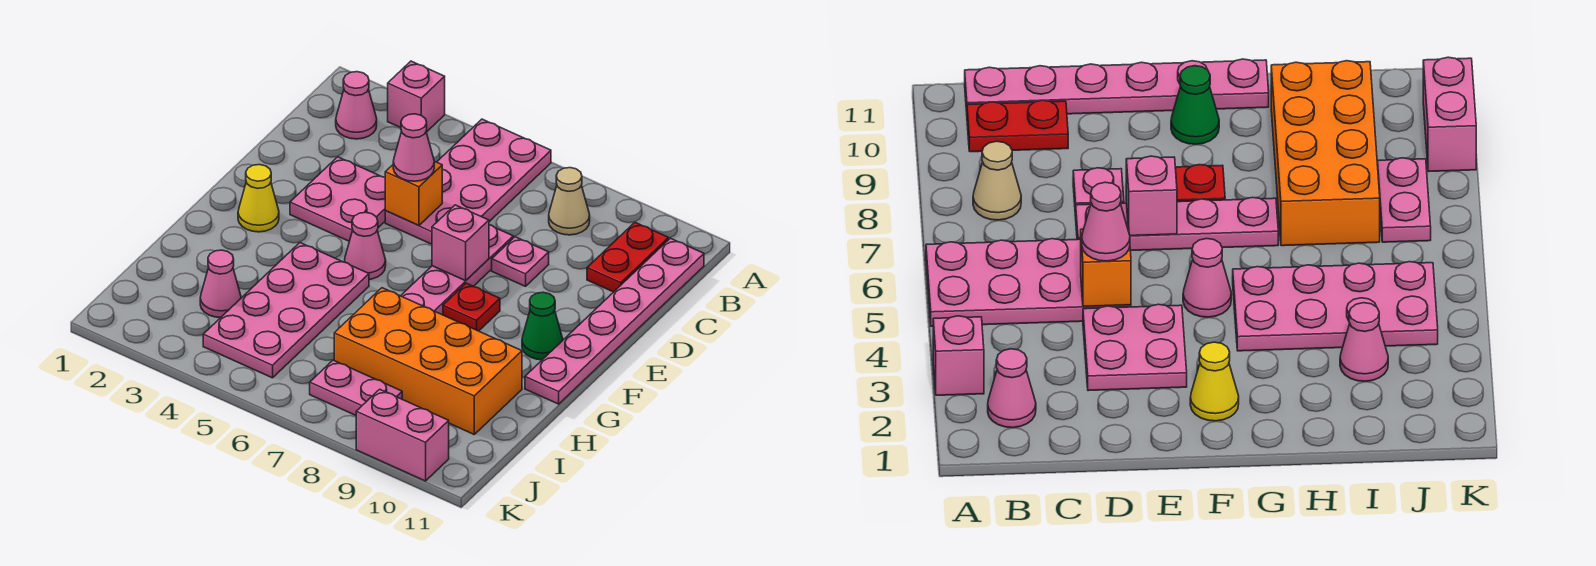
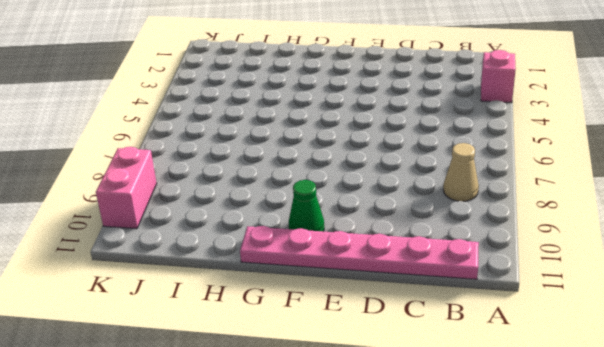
none -> pink 2x4 plate [385,119,551,244]
none -> pink 1x1 cone [336,72,377,139]
none -> red 1x2 plate [587,223,669,292]

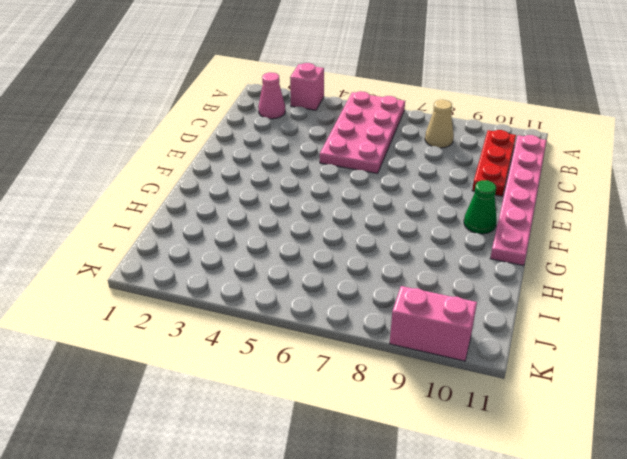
red 1x3 plate [472,130,516,196] -> red 1x2 plate [587,223,669,292]
none -> pink 2x2 plate [290,157,385,241]
none -> pink 1x4 plate [401,225,513,315]
none -> pink 1x1 plate [492,237,549,286]

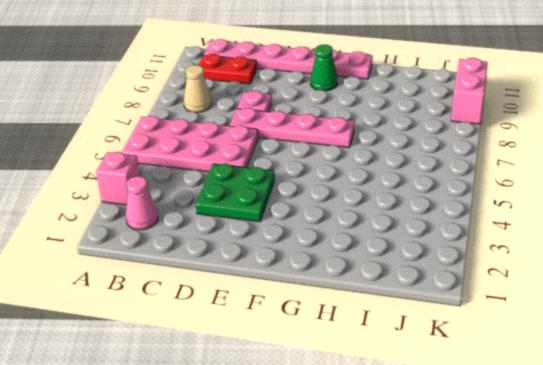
green 2x2 plate [196,163,275,222] -> pink 2x2 plate [290,157,385,241]
none -> yellow 1x1 cone [238,165,279,232]
none -> pink 1x1 cone [345,213,386,279]
none -> red 1x1 plate [443,283,500,331]

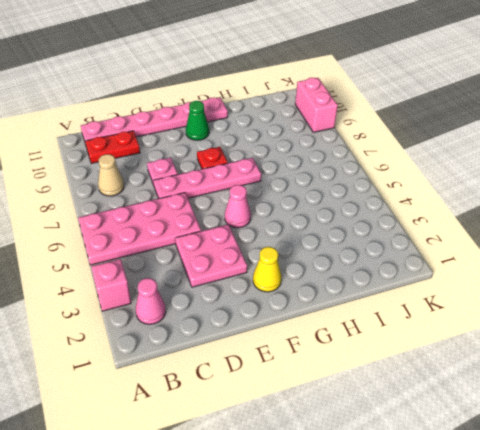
none -> pink 2x4 plate [203,243,369,378]
none -> orange 2x4 brick [334,288,522,434]
none -> pink 1x1 cone [200,250,241,318]

